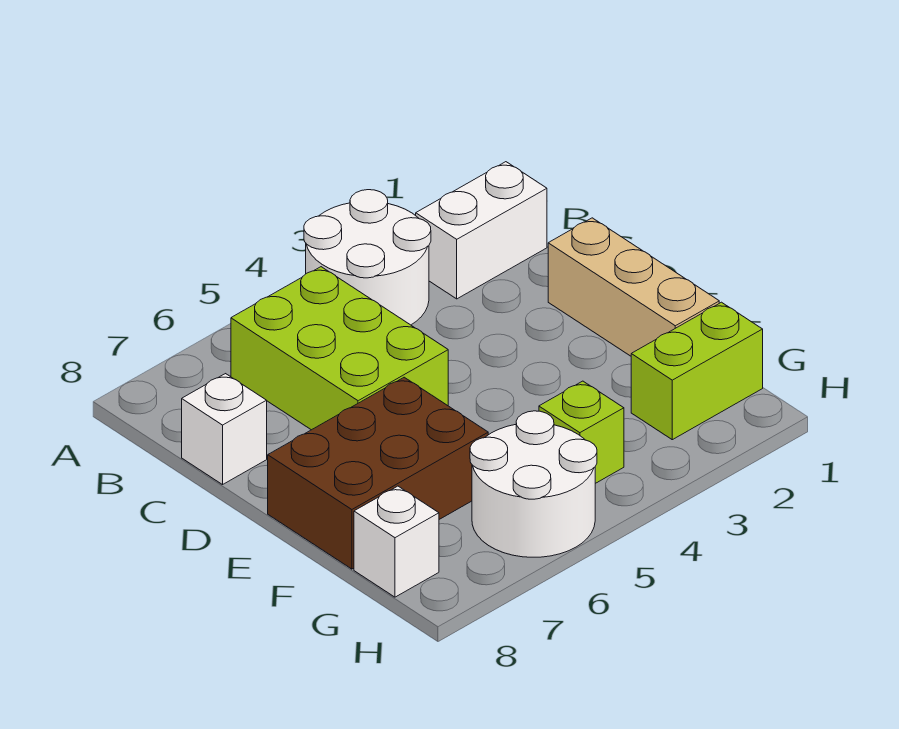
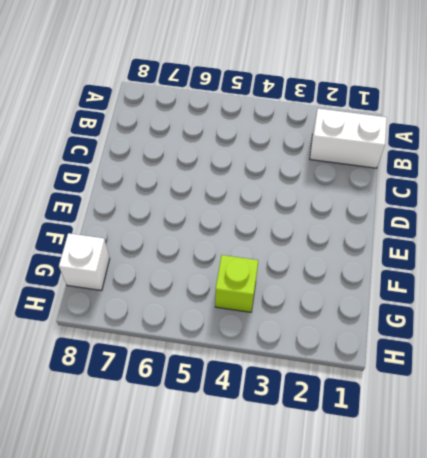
none -> white 2x2 round brick [304,190,431,325]
none -> lime 2x3 brick [231,267,448,430]

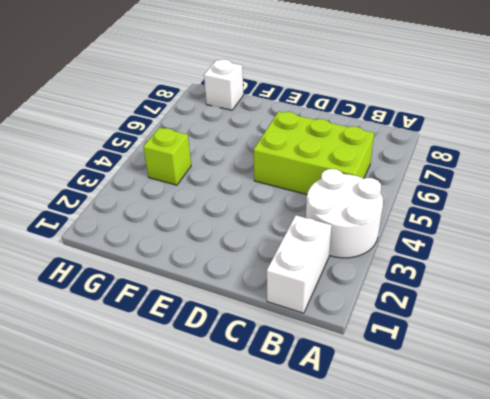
none -> white 1x1 brick [182,374,267,485]
none -> tan 1x3 brick [548,218,719,356]

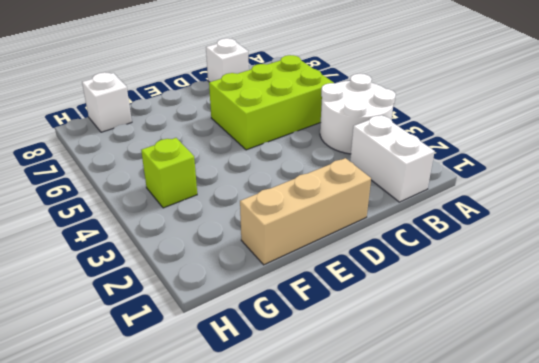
none -> brown 2x3 brick [268,377,488,569]
none -> lime 1x2 brick [631,302,763,440]

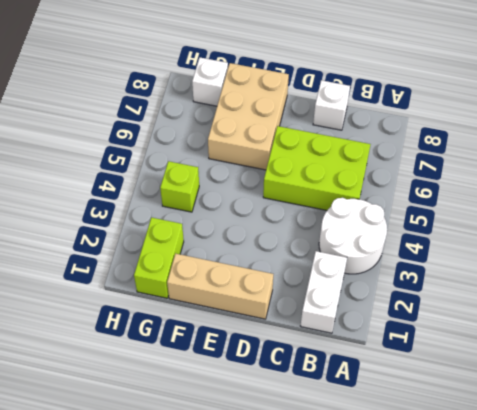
tan 2x3 brick [208,63,289,170] -> brown 2x3 brick [268,377,488,569]
none -> white 2x2 round brick [470,411,597,557]

